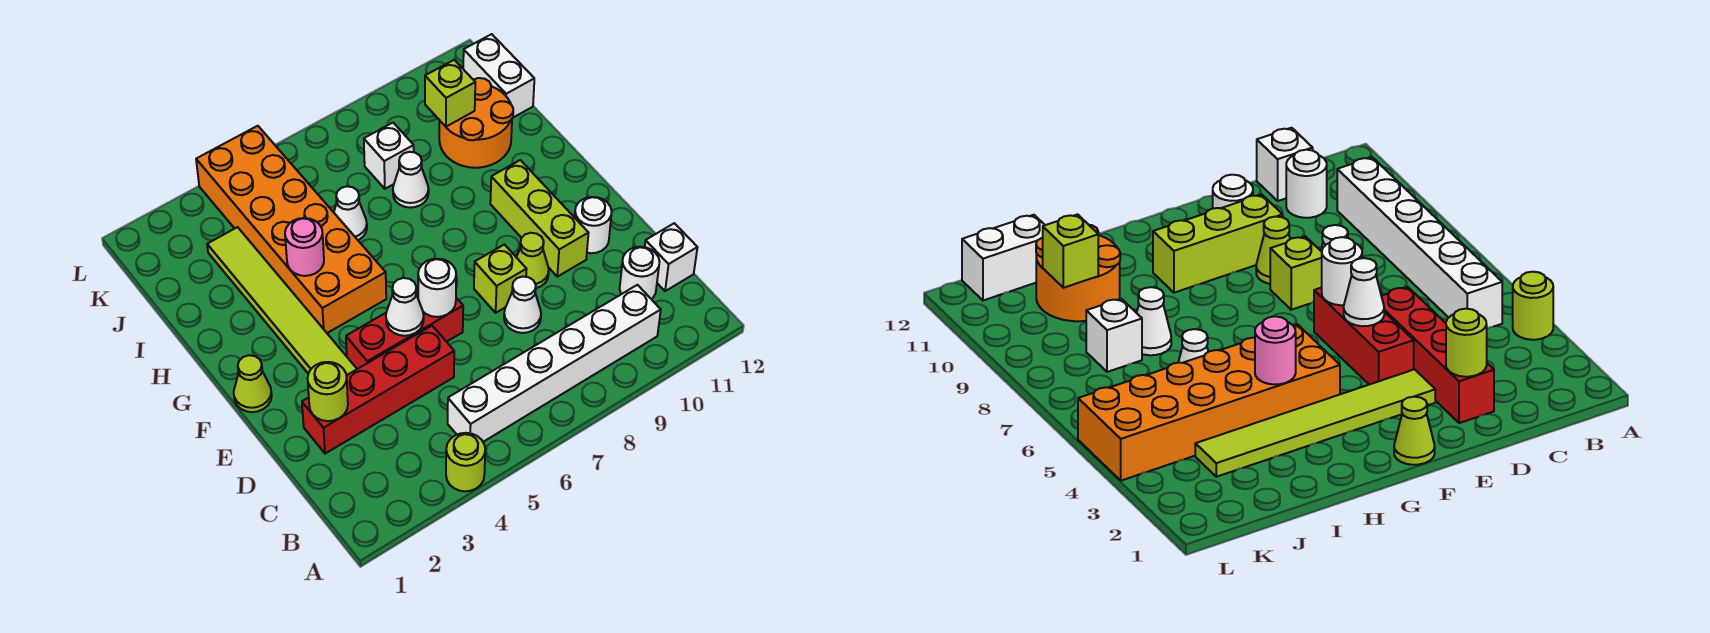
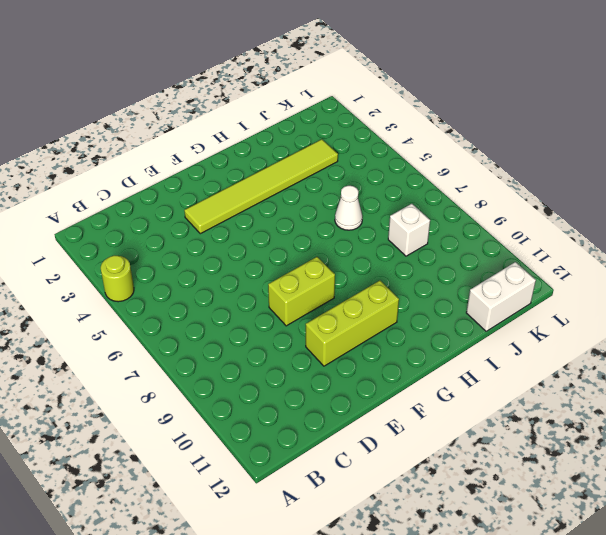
lime 1x2 brick [268,257,335,326] -> lime 1x1 brick [474,245,527,313]
none -> white 1x6 brick [448,285,661,442]
none -> white 1x1 round brick [620,247,660,299]
none -> white 1x1 brick [645,223,697,291]

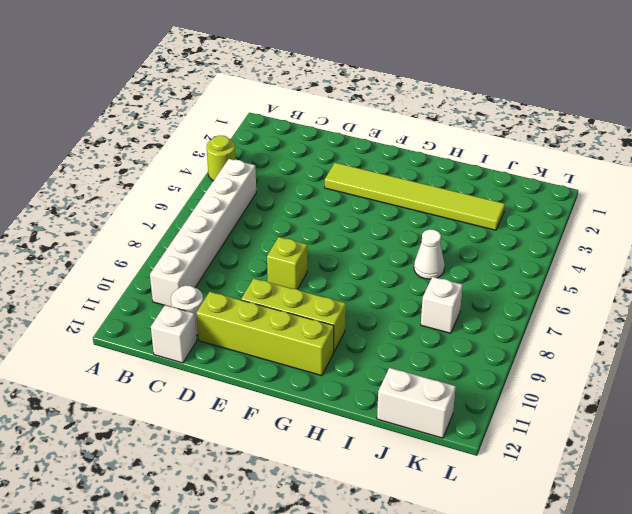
lime 1x4 brick [196,292,334,376] -> white 1x1 round brick [574,197,612,253]
none -> red 1x4 brick [302,326,454,454]
none -> white 1x1 cone [504,277,541,333]
none -> red 1x3 brick [346,295,463,369]

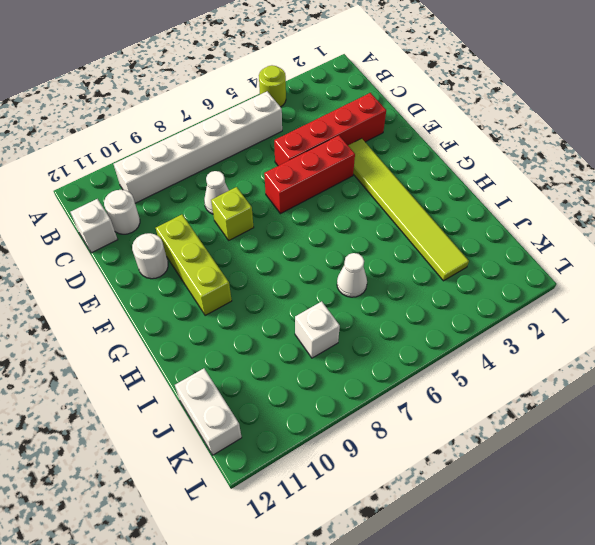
none -> lime 1x1 cone [516,233,549,288]
none -> lime 1x1 cone [234,355,272,412]
none -> orange 2x6 brick [196,126,386,333]

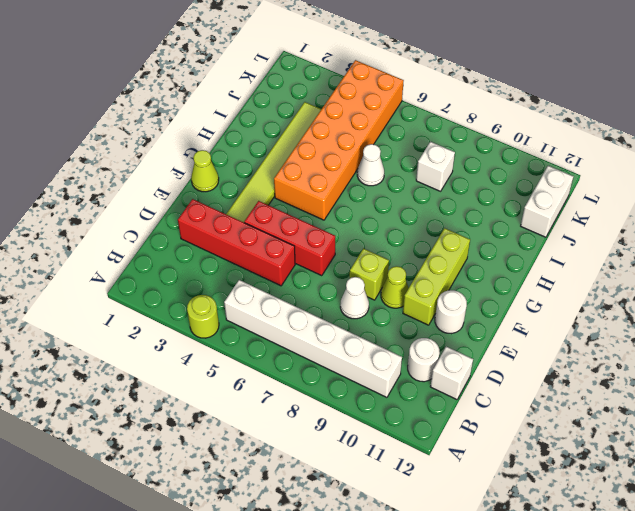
none -> white 1x1 cone [393,152,429,208]
none -> orange 2x2 round brick [439,78,513,168]
none -> lime 1x1 round brick [308,362,348,421]

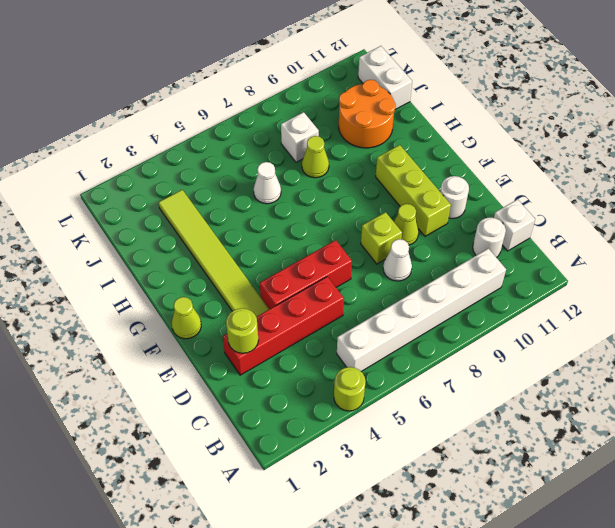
lime 1x1 cone [302,136,329,178] -> white 1x1 cone [393,152,429,208]
none -> orange 2x6 brick [196,126,386,333]
none -> white 1x1 cone [386,278,424,336]
none -> white 1x1 round brick [418,259,456,317]

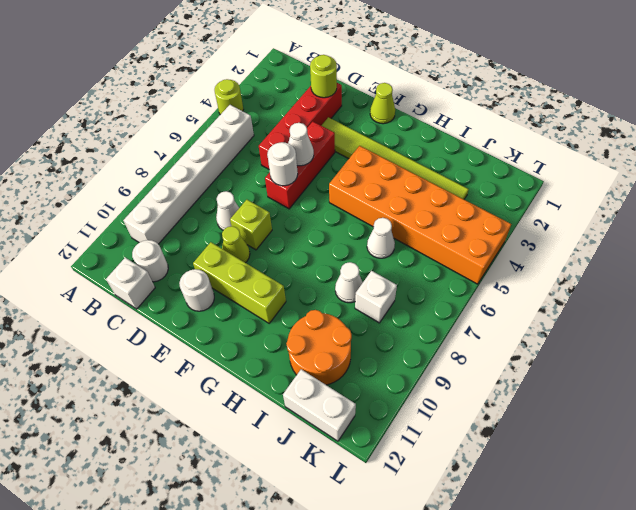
none -> pink 1x1 round brick [285,218,324,276]
none -> lime 1x1 brick [425,60,475,127]

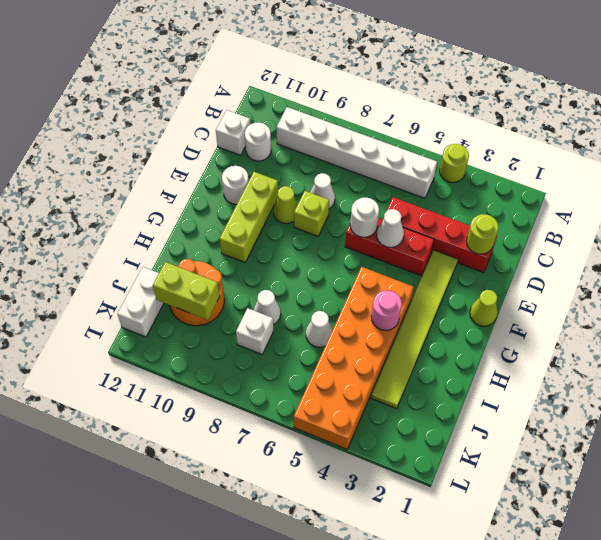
lime 1x2 brick [153,262,220,320] -> lime 1x1 brick [425,60,475,127]

